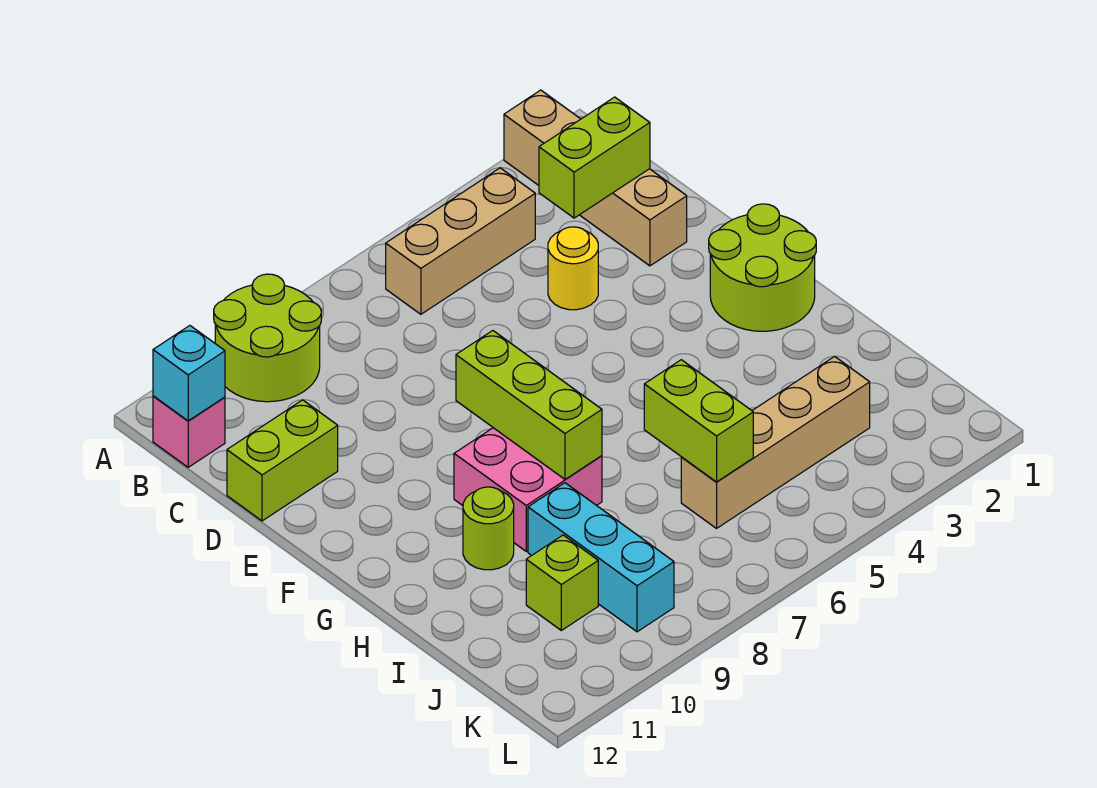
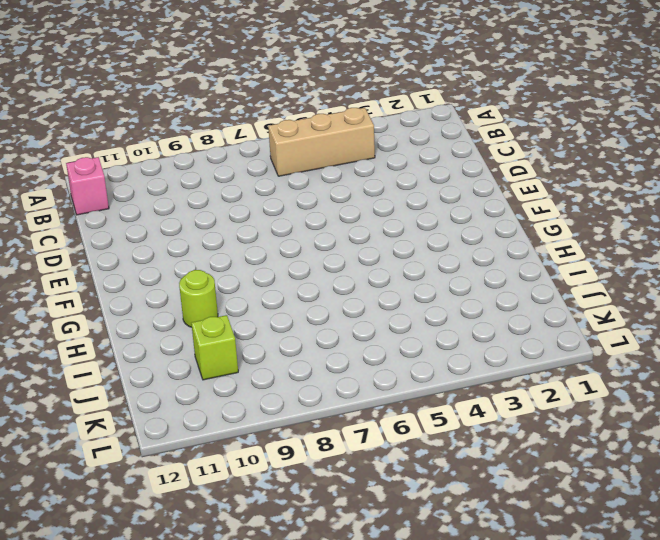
none -> tan 1x4 brick [504,90,687,266]
none -> lime 2x2 round brick [214,274,321,402]
none -> yellow 1x1 round brick [548,227,598,310]

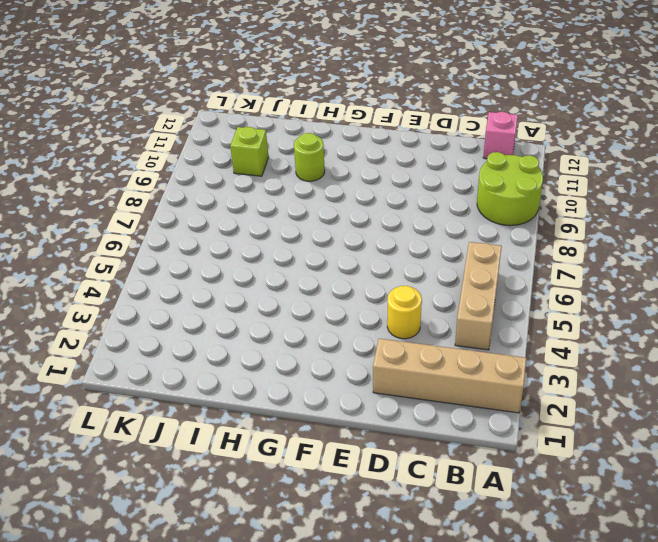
none -> lime 1x2 brick [227,400,338,521]
none -> lime 2x2 round brick [709,204,816,331]
none -> pink 2x2 brick [454,428,602,551]

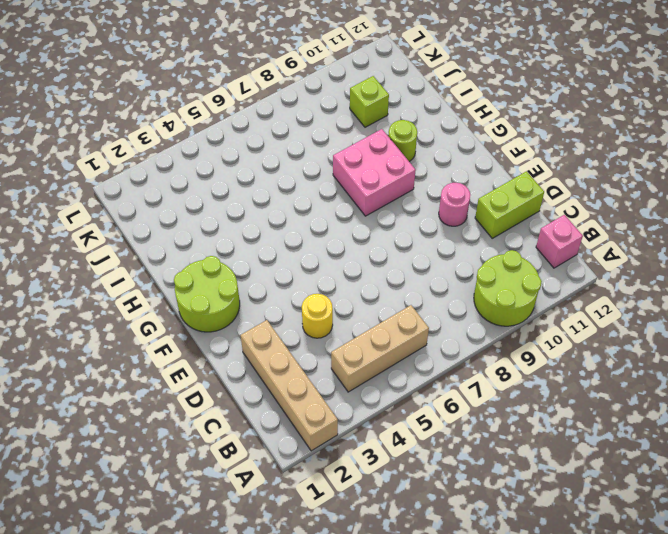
pink 1x1 round brick [439,183,471,226] -> none
none -> cyan 1x3 brick [528,483,674,632]
none -> tan 1x4 brick [681,356,870,528]
none -> cyan 1x1 brick [153,326,225,421]

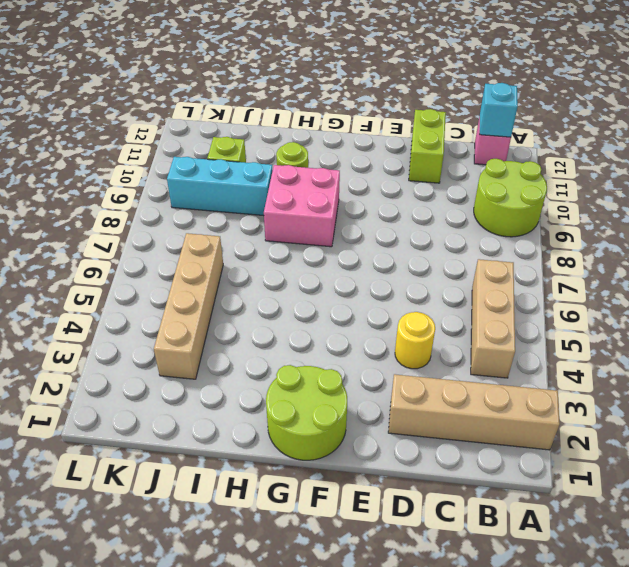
none -> lime 1x2 brick [539,97,650,218]
none -> lime 1x3 brick [456,331,602,479]
none -> lime 1x2 brick [644,360,753,482]

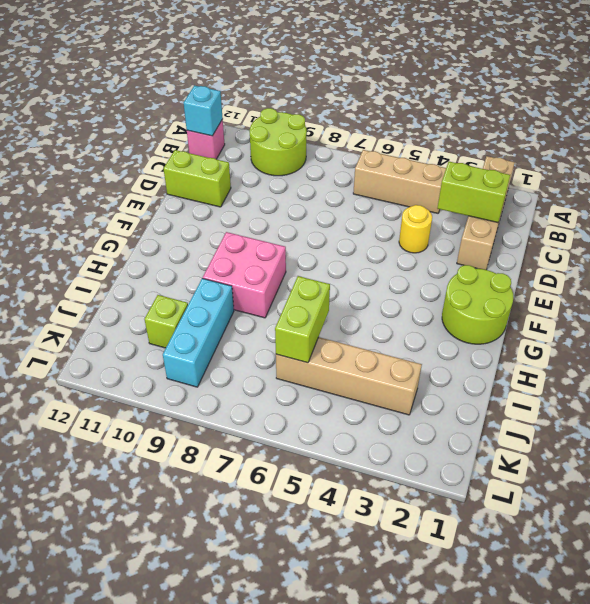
none -> lime 1x1 round brick [463,487,514,570]
none -> lime 1x3 brick [456,331,602,479]

